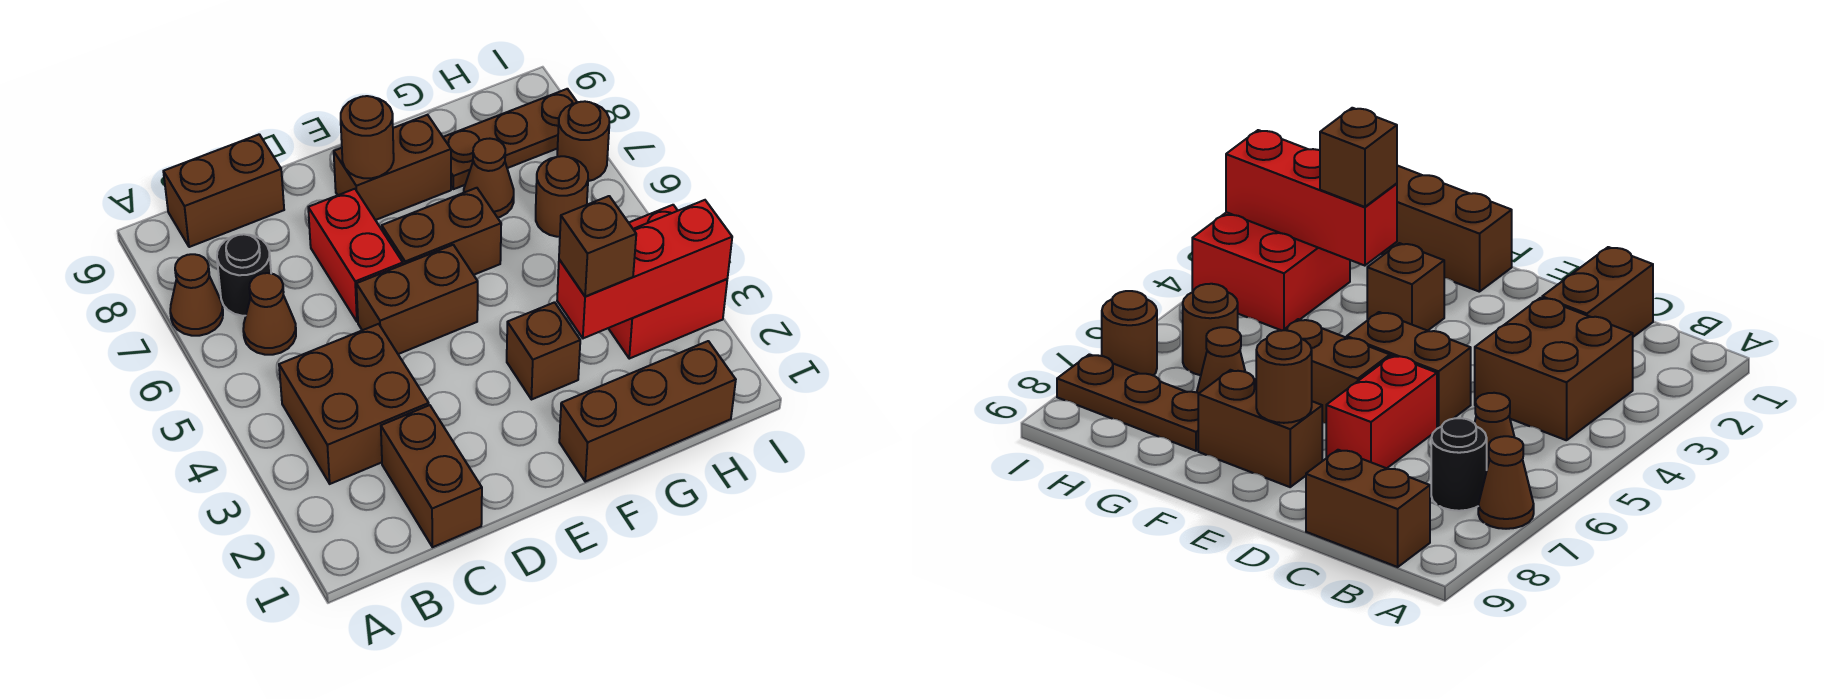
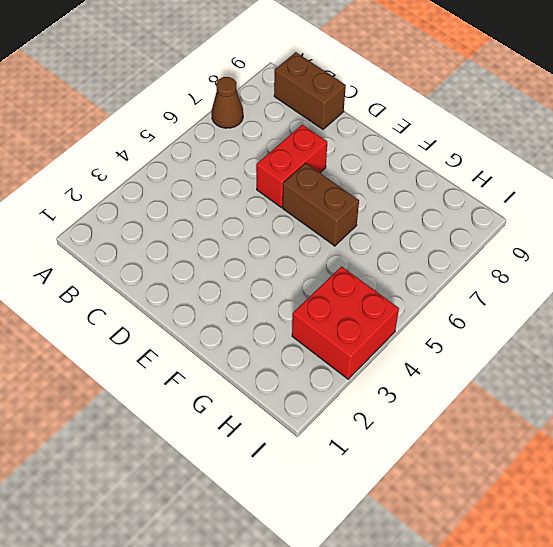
none -> brown 2x2 brick [279,324,429,484]
none -> brown 1x1 cone [243,273,296,355]
none -> black 1x1 round brick [217,234,271,316]

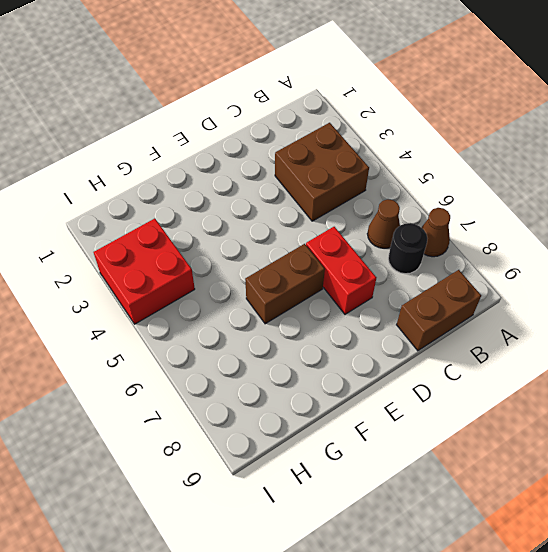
none -> brown 1x2 brick [381,405,482,547]
none -> brown 1x2 brick [356,245,478,354]
none -> brown 1x2 brick [334,115,451,220]

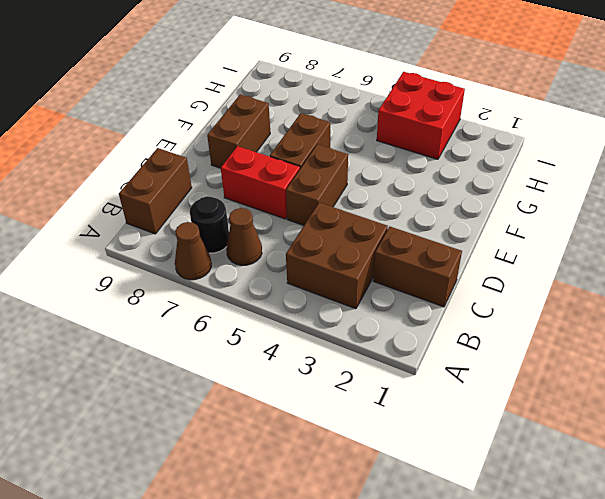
none -> brown 1x3 brick [559,341,736,482]
none -> brown 1x1 brick [507,302,580,400]
none -> brown 1x1 cone [464,139,514,218]

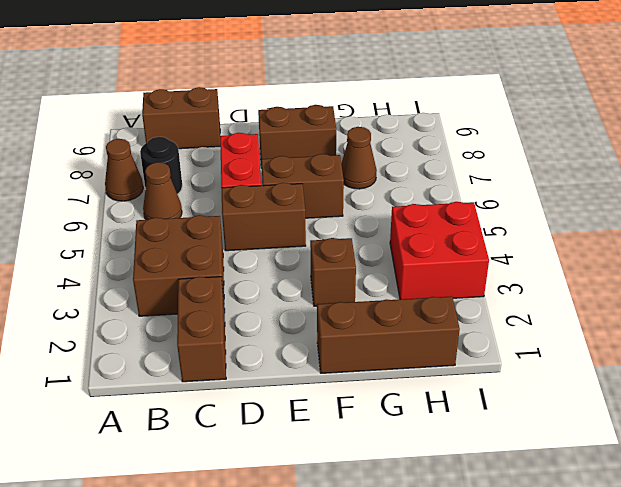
none -> brown 1x3 plate [443,89,577,189]
none -> brown 1x1 round brick [536,156,588,237]
none -> brown 1x1 round brick [557,101,609,181]

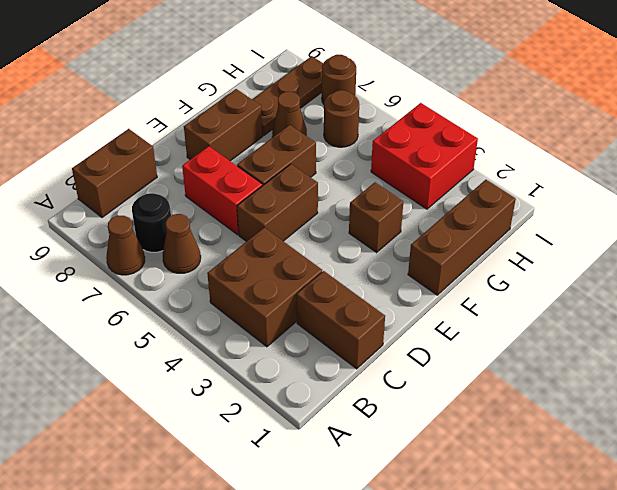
none -> brown 1x1 round brick [341,96,394,178]
none -> red 1x3 brick [557,200,732,338]
none -> brown 1x1 brick [559,196,636,297]

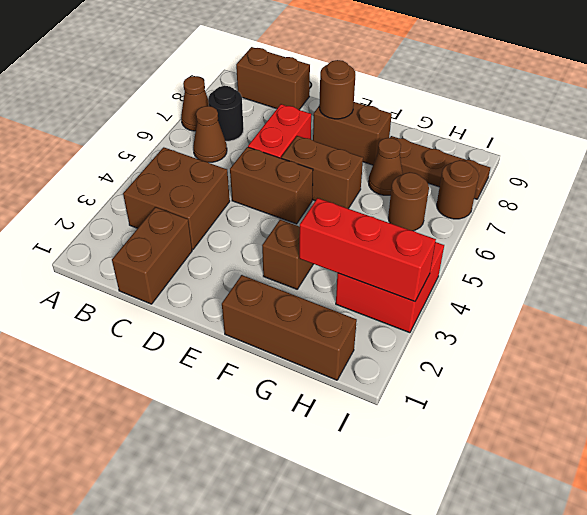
none -> brown 1x1 brick [559,196,636,297]

